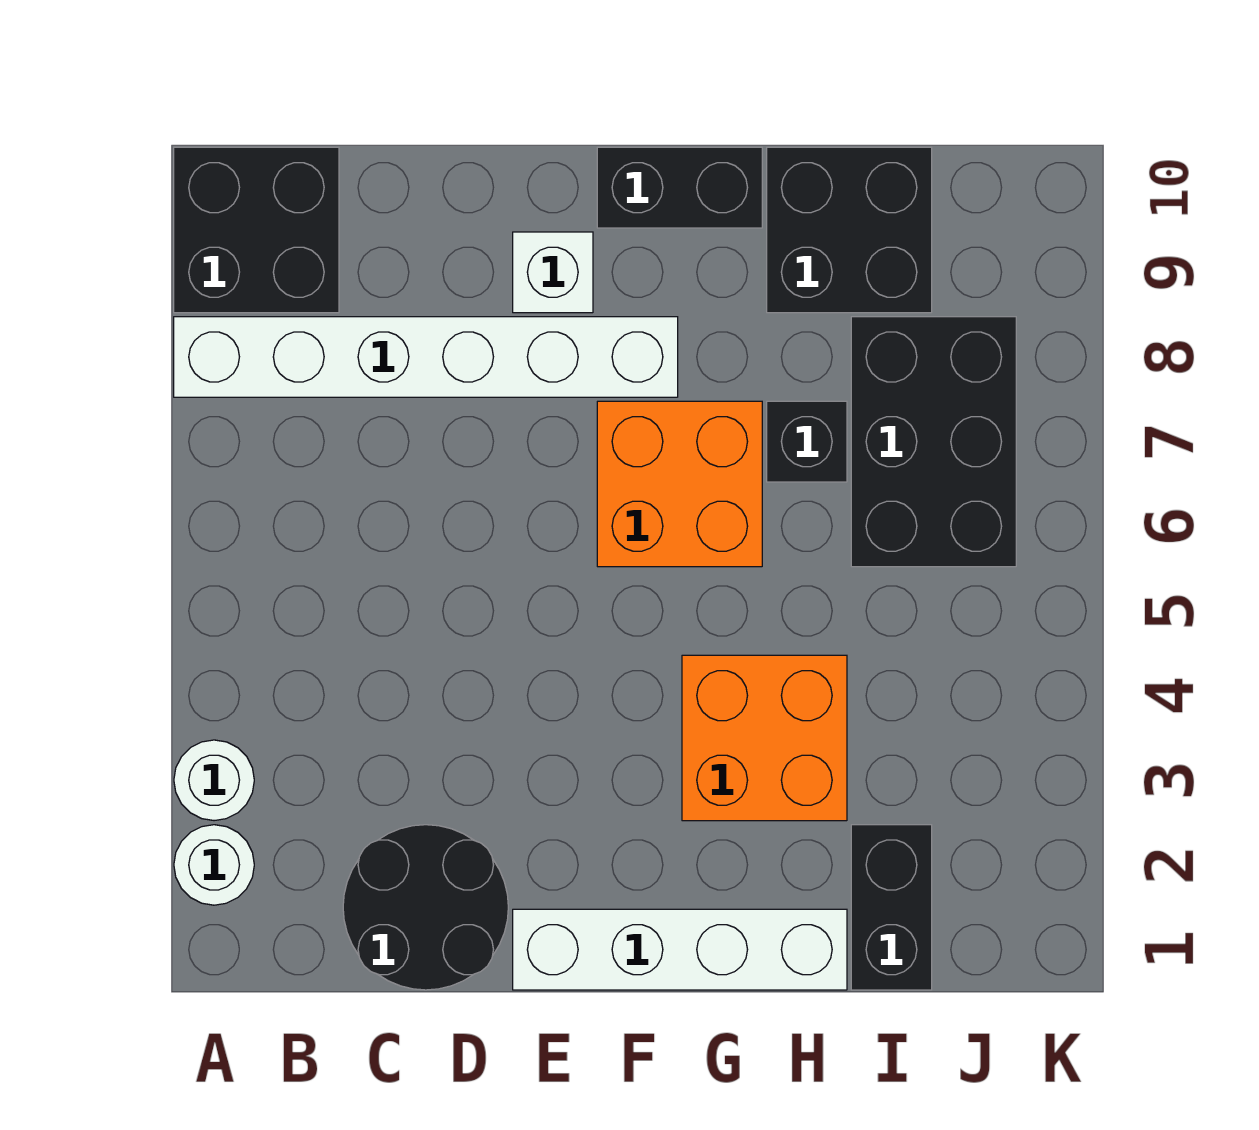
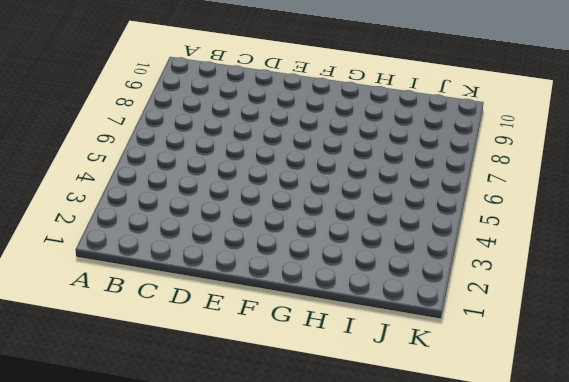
none -> white 1x1 round brick [174,825,254,905]
none -> white 1x1 round brick [174,740,254,821]
none -> white 1x6 brick [174,317,678,397]

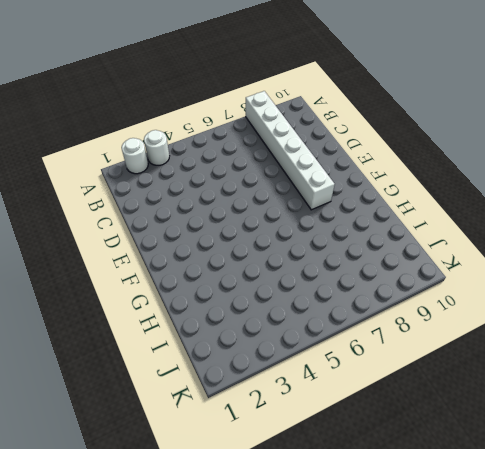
none -> black 2x2 brick [174,147,339,313]
none -> black 2x2 round brick [343,825,508,990]
none -> white 1x4 brick [513,909,847,990]

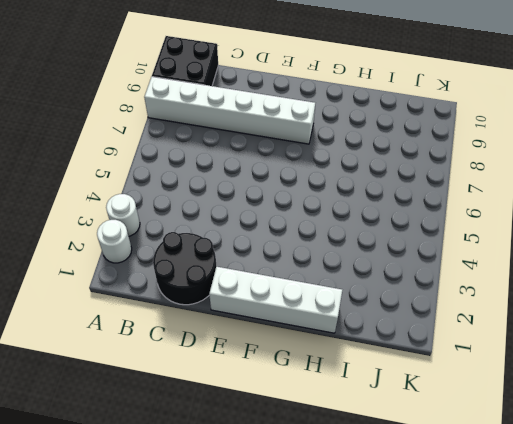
none -> white 1x1 brick [513,232,593,313]
none -> orange 2x2 brick [597,401,762,567]
none -> black 1x2 brick [597,147,762,228]

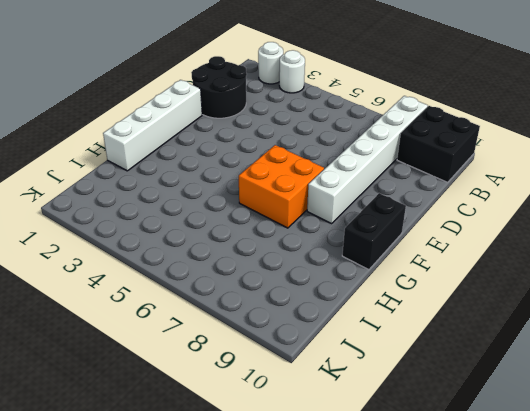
none -> white 1x1 brick [513,232,593,313]
none -> orange 2x2 brick [682,655,847,821]
none -> black 1x1 brick [767,401,847,482]

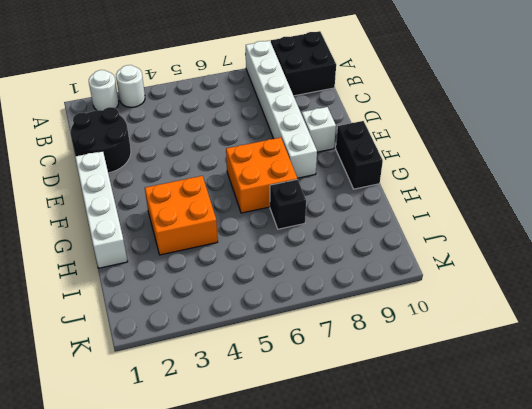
none -> black 2x2 brick [767,147,932,313]
none -> black 1x2 brick [851,825,932,990]
none -> black 2x3 brick [851,317,1016,567]

